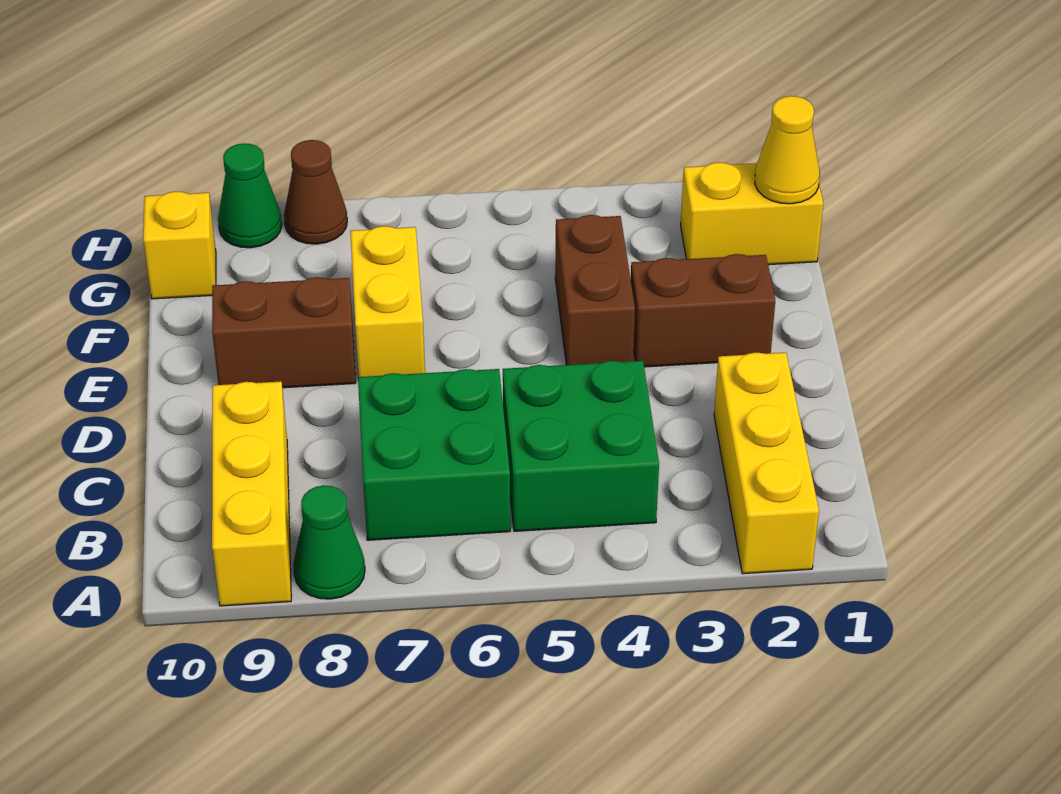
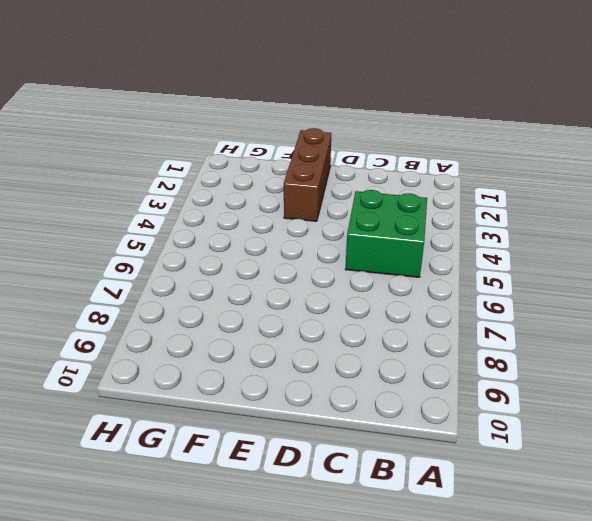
brown 1x3 brick [284,128,331,221] -> brown 1x2 brick [631,254,775,367]
none -> yellow 1x3 brick [714,352,819,574]
none -> green 1x1 cone [293,485,365,599]
none -> yellow 1x3 brick [212,381,291,606]

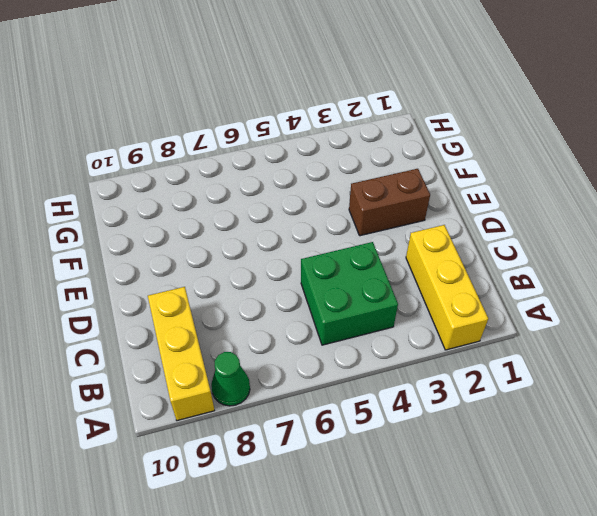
none -> green 2x2 brick [358,369,510,540]
none -> brown 1x2 brick [555,215,635,365]
none -> yellow 1x2 brick [350,226,425,377]

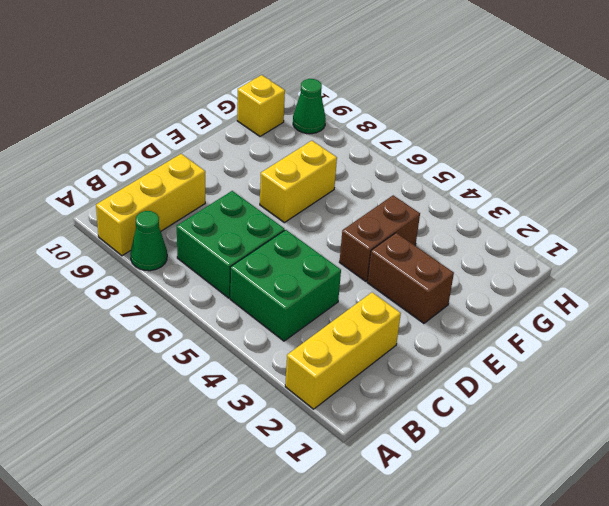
none -> brown 1x2 brick [212,277,356,388]
none -> yellow 1x2 brick [681,163,823,265]
none -> brown 1x1 cone [284,140,347,244]

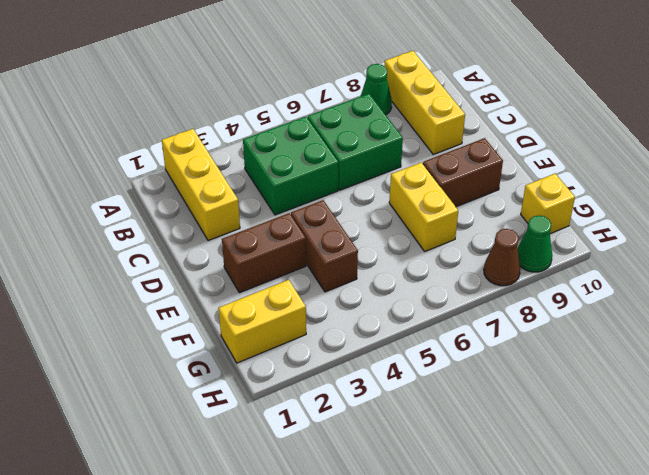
none -> yellow 1x1 cone [755,96,820,204]

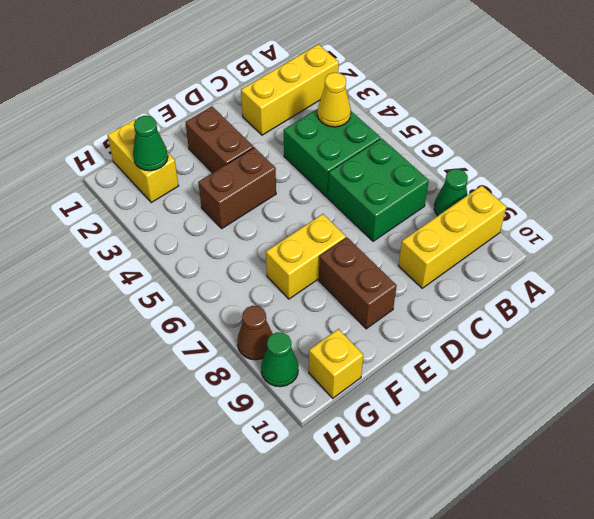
yellow 1x1 cone [318,73,351,127] -> yellow 1x1 cone moved to [755,96,820,204]
green 1x1 cone [133,116,168,171] -> none

